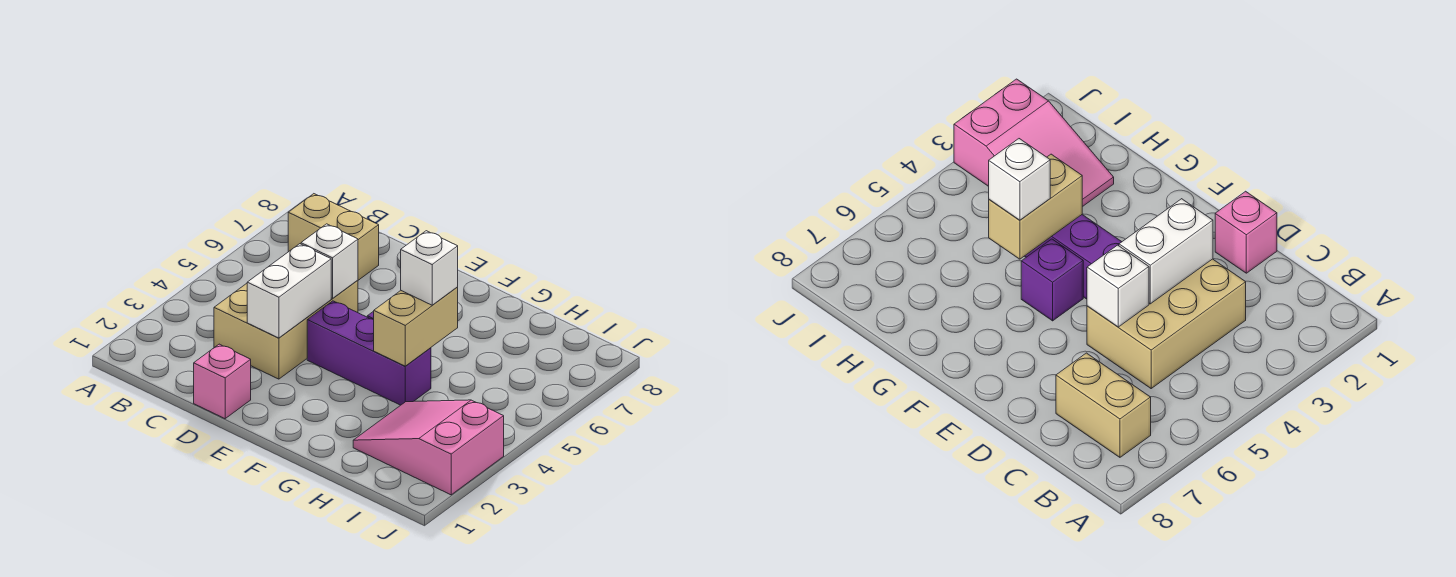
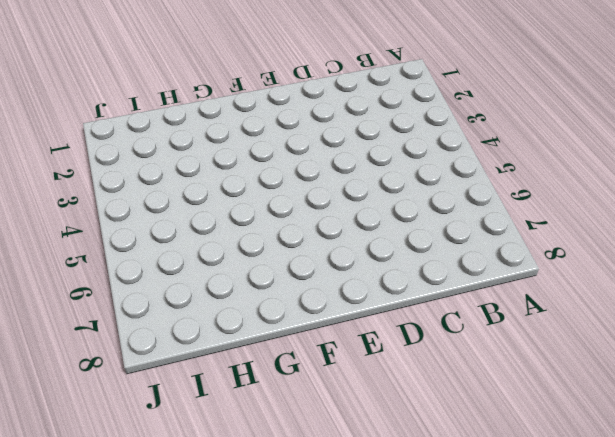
none -> tan 1x2 brick [288,194,379,280]
none -> tan 2x3 brick [214,280,358,379]

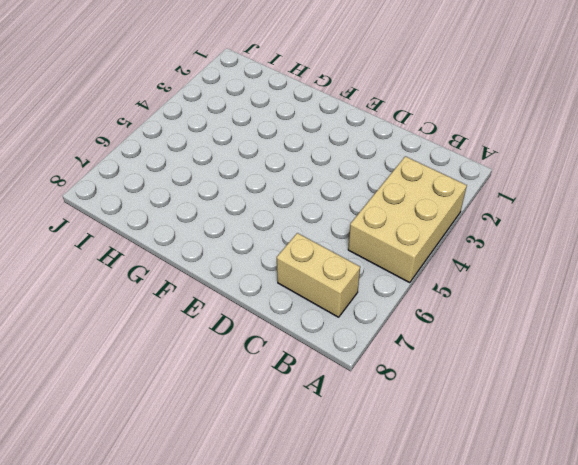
tan 2x3 brick [348,156,467,283] -> tan 2x3 brick moved to [214,280,358,379]
none -> pink 1x1 brick [194,344,251,419]
none -> purple 1x3 brick [307,301,431,405]

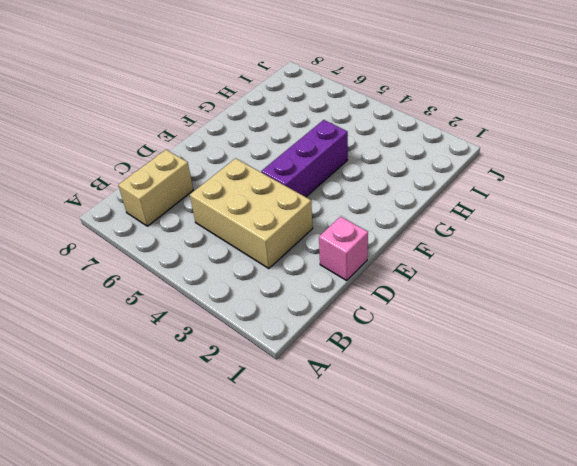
none -> purple 1x1 brick [1021,239,1083,321]
none -> pink 2x3 slope [353,400,504,495]

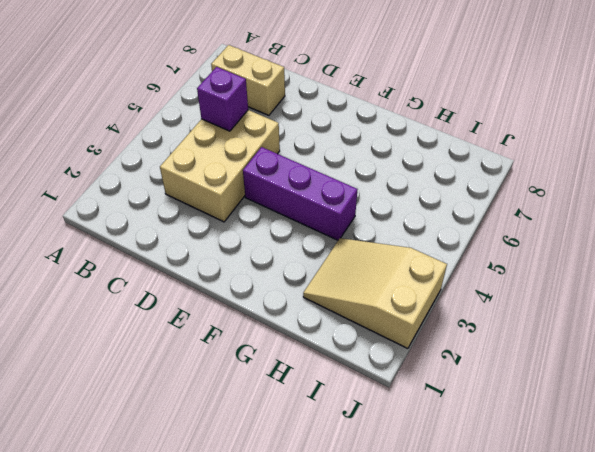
purple 1x1 brick [197,67,248,131] -> purple 1x1 brick moved to [1021,239,1083,321]
tan 2x3 slope [303,238,447,349] -> pink 2x3 slope [353,400,504,495]
none -> pink 1x1 brick [194,344,251,419]
none -> white 1x2 brick [247,244,331,338]

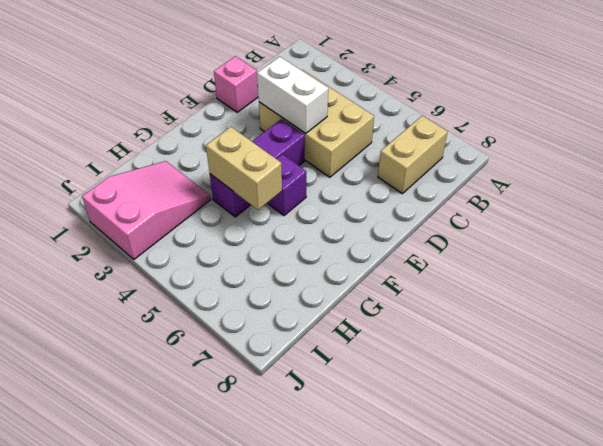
none -> white 1x1 brick [301,224,358,298]
none -> white 1x1 brick [401,231,458,305]

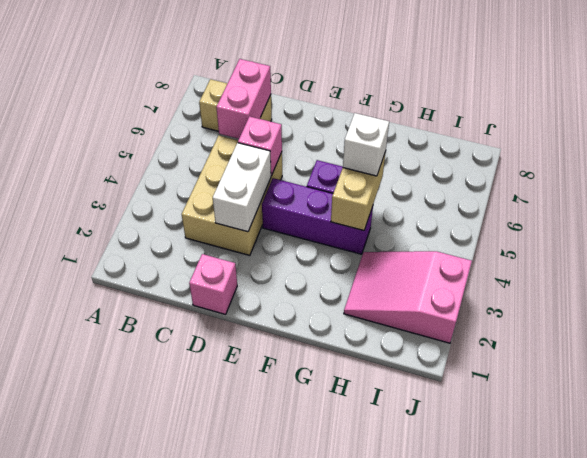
pink 1x2 brick [216,59,271,139] -> none
pink 1x1 brick [238,116,282,176] -> white 1x1 brick [301,224,358,298]

